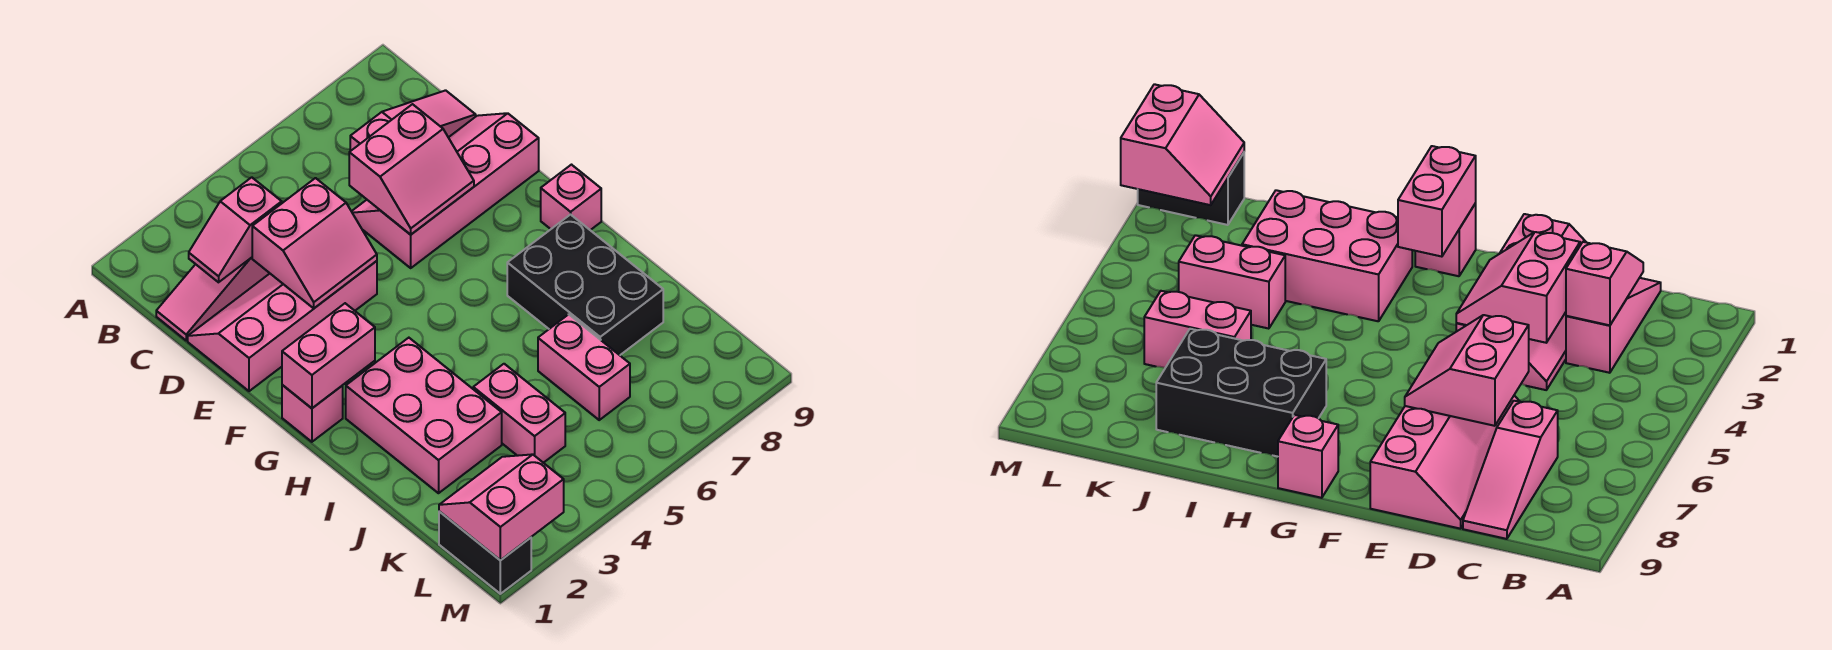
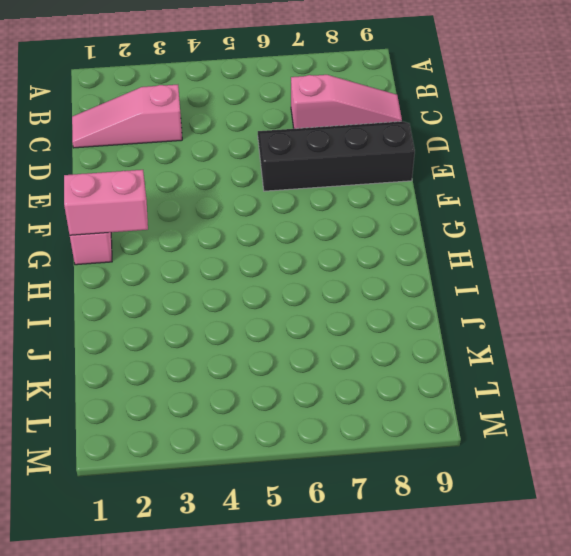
black 2x4 slope [258,121,415,191] -> pink 2x4 slope [351,113,539,268]
none -> pink 2x4 slope [188,261,377,391]
none -> pink 1x1 brick [541,165,601,230]
none -> pink 2x3 brick [346,338,502,493]

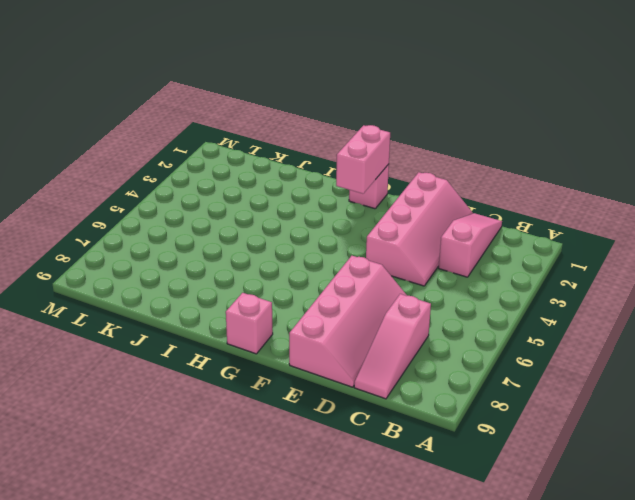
none -> pink 2x3 brick [346,338,502,493]
none -> black 2x3 brick [507,214,663,355]
none -> pink 1x2 brick [473,364,565,463]

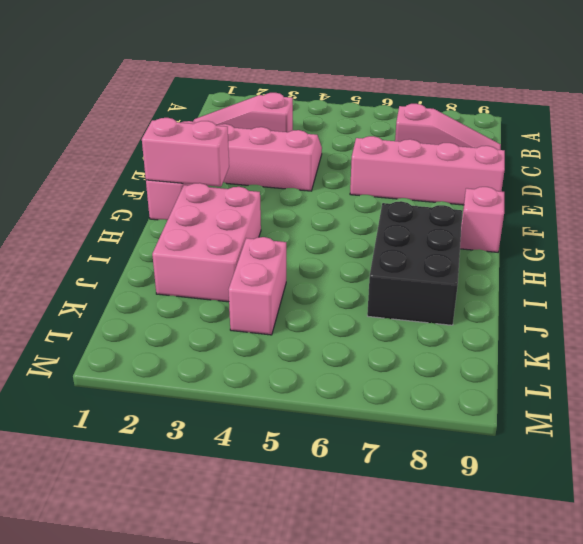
none -> pink 1x2 brick [538,314,630,420]
none -> black 1x2 brick [439,512,531,594]
none -> pink 1x2 slope [189,177,282,282]

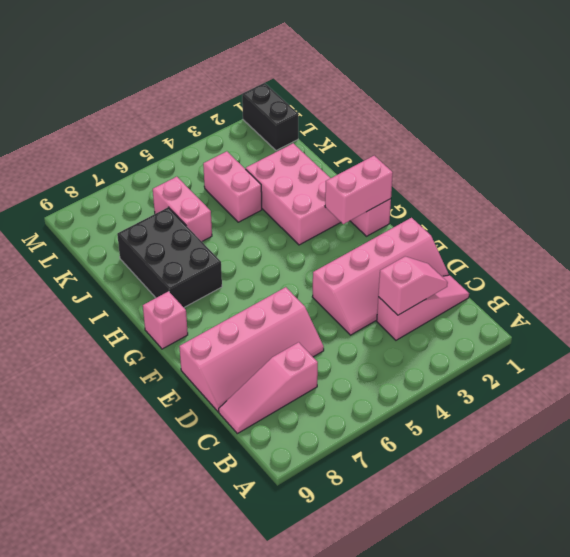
none -> pink 2x2 slope [252,178,377,308]
none -> pink 2x2 slope [349,104,474,235]
none -> pink 2x2 slope [439,454,564,560]

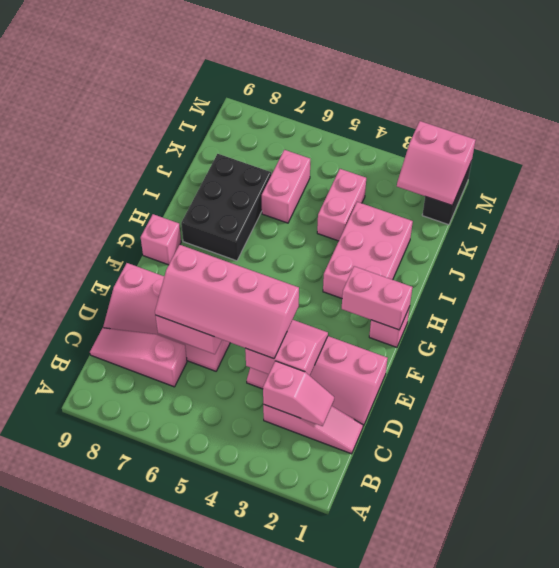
pink 2x4 slope [155,245,299,359] -> none

